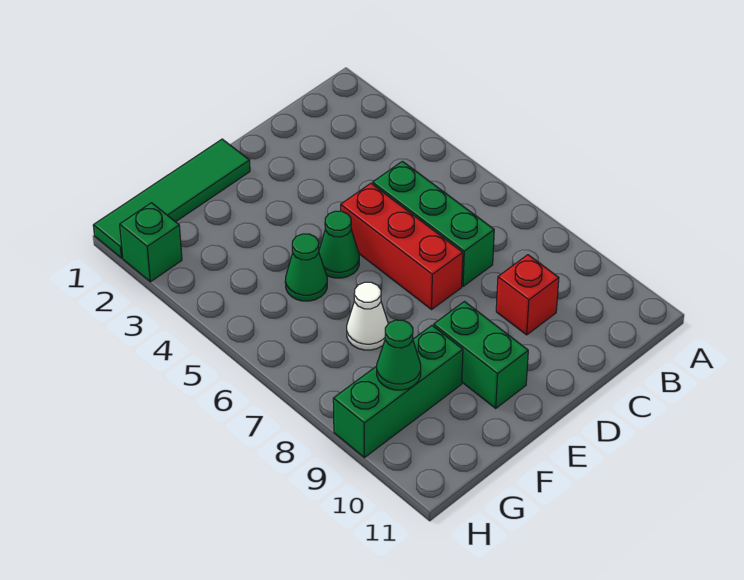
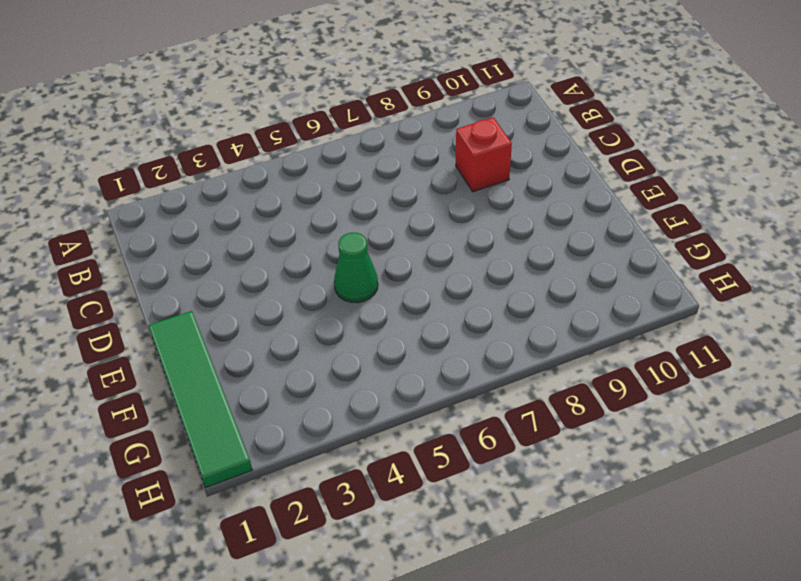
none -> green 1x3 brick [373,161,494,286]
none -> red 1x3 brick [341,183,463,309]

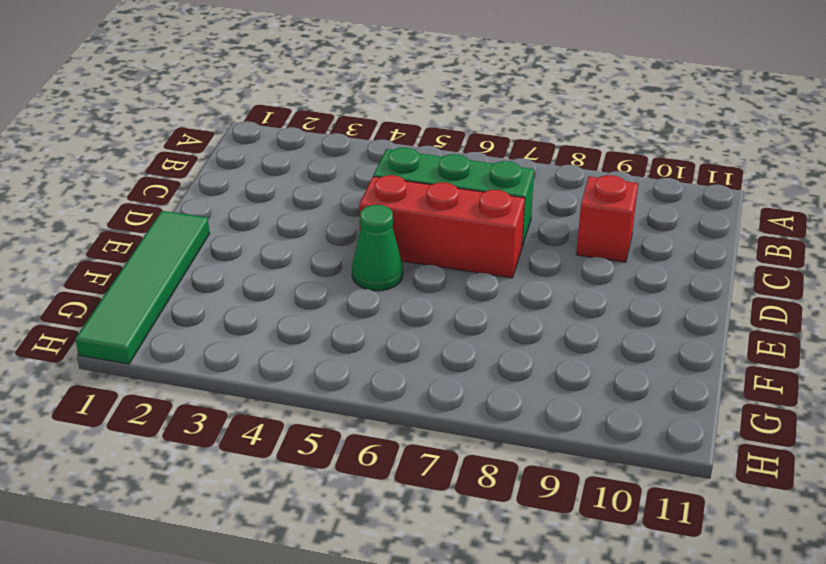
none -> green 1x2 brick [434,302,528,408]
none -> green 1x1 cone [285,234,327,301]

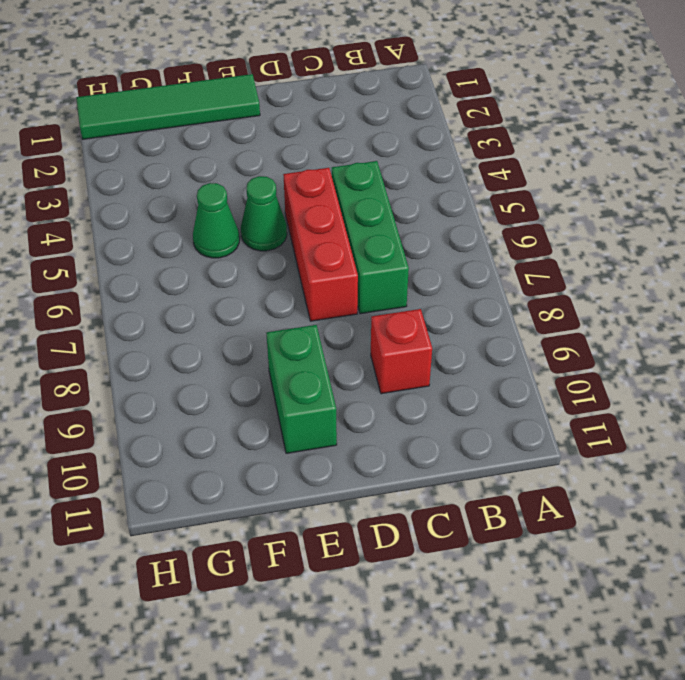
none -> white 1x1 cone [347,282,388,350]
none -> green 1x3 brick [333,326,463,458]

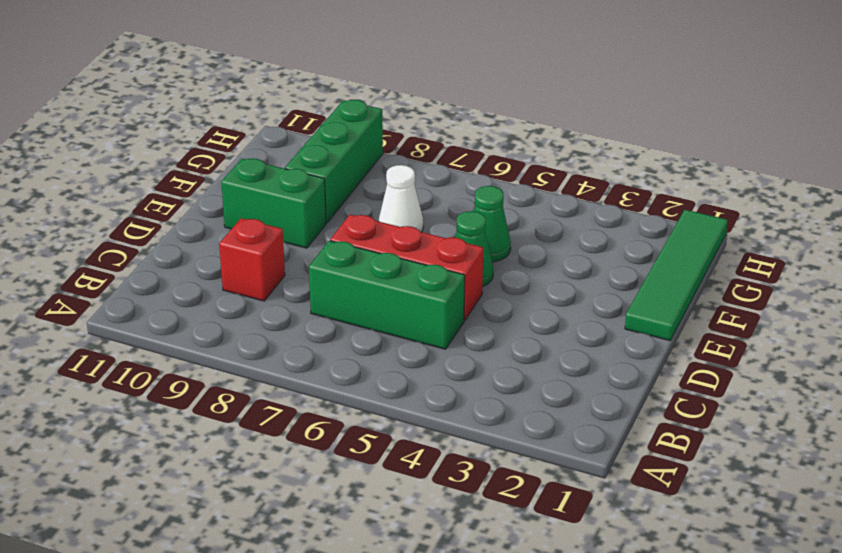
none -> green 1x1 brick [120,203,182,282]
none -> green 1x1 cone [377,320,421,390]

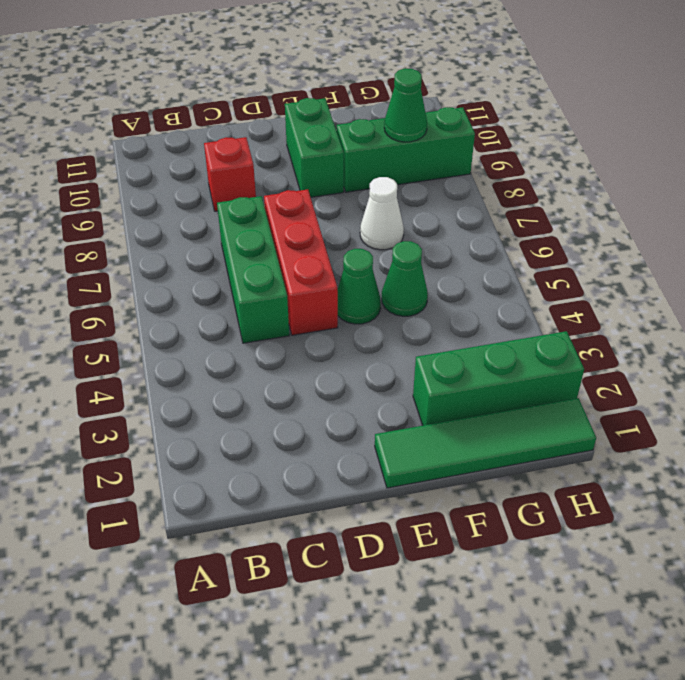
green 1x3 brick [413,331,584,425] -> green 1x1 brick [120,203,182,282]

